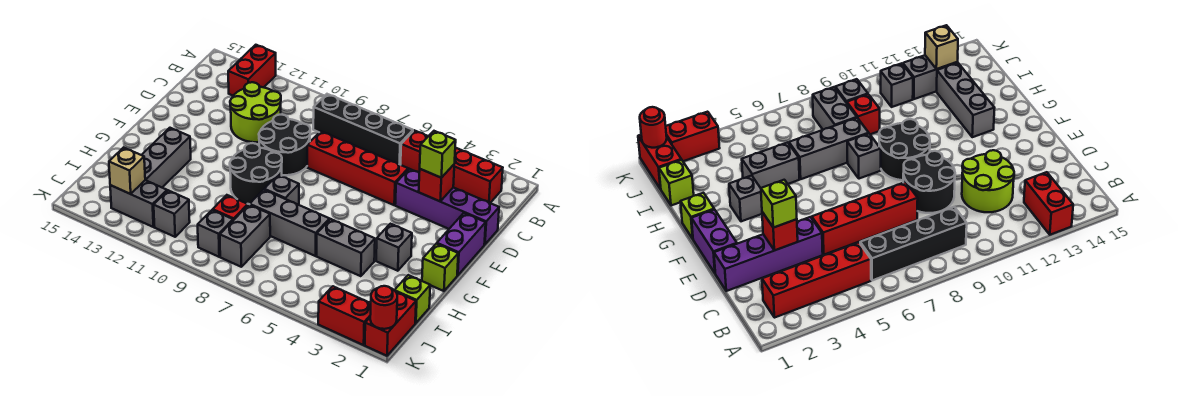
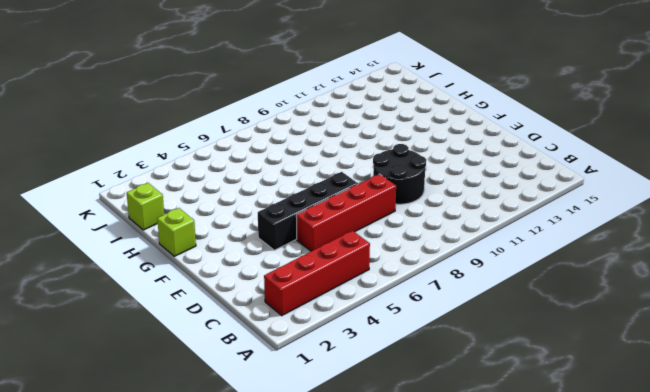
black 1x4 brick [258,172,358,250] -> black 1x4 brick moved to [313,94,413,165]
none -> red 1x2 brick [228,45,276,96]
none -> lime 2x2 round brick [230,82,281,142]
none -> purple 1x4 brick [395,169,499,244]

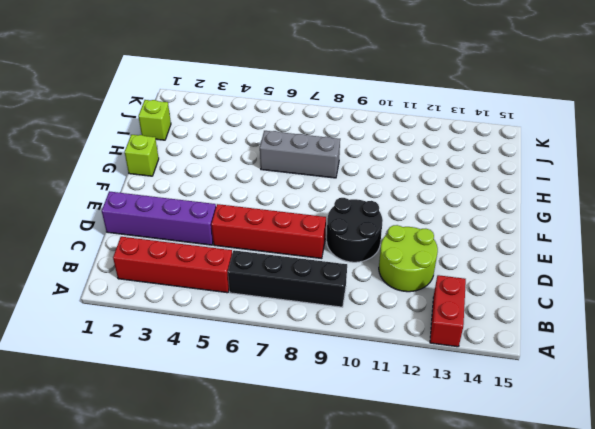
none -> purple 1x2 brick [437,213,486,275]
none -> black 2x2 round brick [230,143,282,204]
none -> grey 1x1 brick [376,224,412,271]

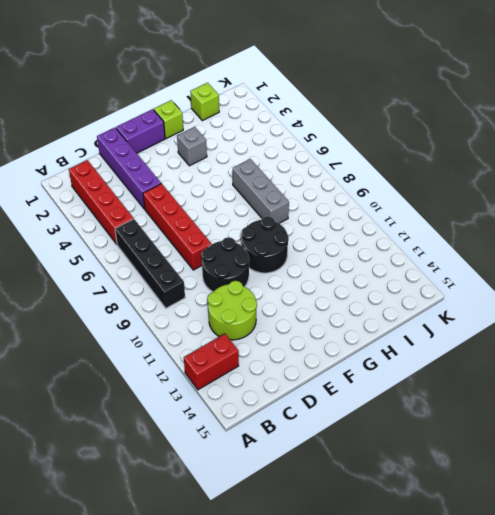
none -> grey 1x1 brick [264,175,299,205]
none -> grey 1x3 brick [142,128,191,187]
none -> grey 1x2 brick [317,219,375,276]

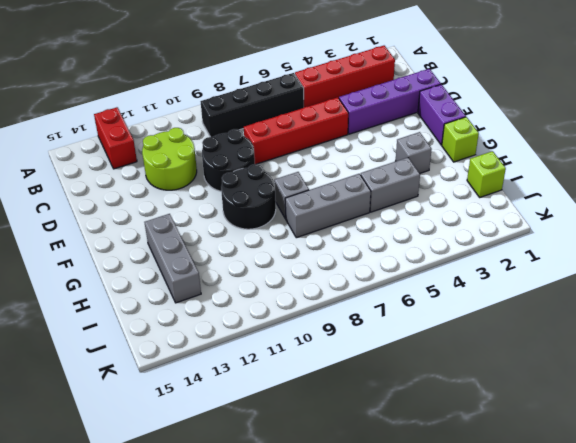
none -> grey 1x2 brick [220,205,270,267]
none -> red 1x1 brick [213,195,248,220]
none -> red 1x2 brick [365,292,416,356]

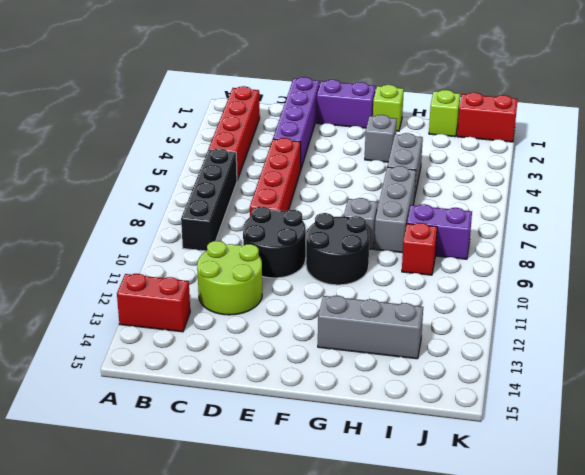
purple 1x2 brick [407,204,472,259] -> grey 1x2 brick [220,205,270,267]
none -> grey 1x1 brick [198,210,233,257]
none -> grey 1x1 brick [154,190,190,237]
none -> grey 1x2 brick [110,180,167,227]

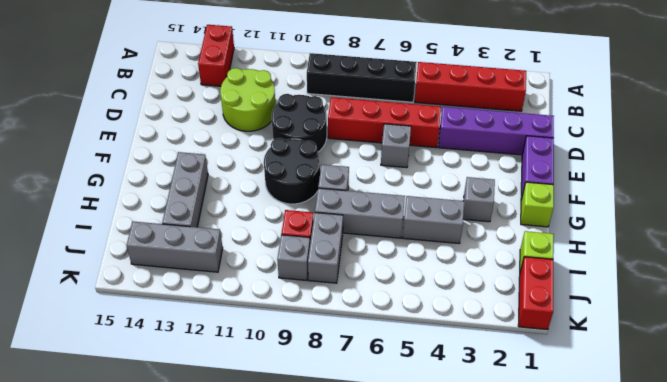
grey 1x1 brick [381,124,411,168] -> grey 1x1 brick moved to [154,190,190,237]
grey 1x3 brick [127,221,223,272] -> grey 1x2 brick [110,180,167,227]
none -> red 1x2 brick [318,286,371,345]
none -> red 1x1 brick [419,165,454,201]
none -> tan 1x1 brick [109,147,145,194]

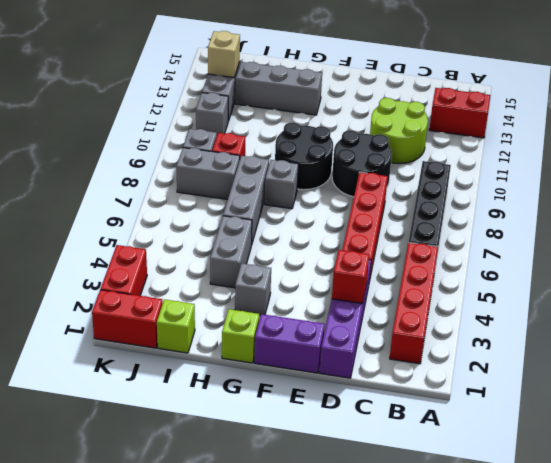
none -> red 1x1 round brick [370,286,397,329]
none -> lime 1x1 brick [420,131,456,178]

